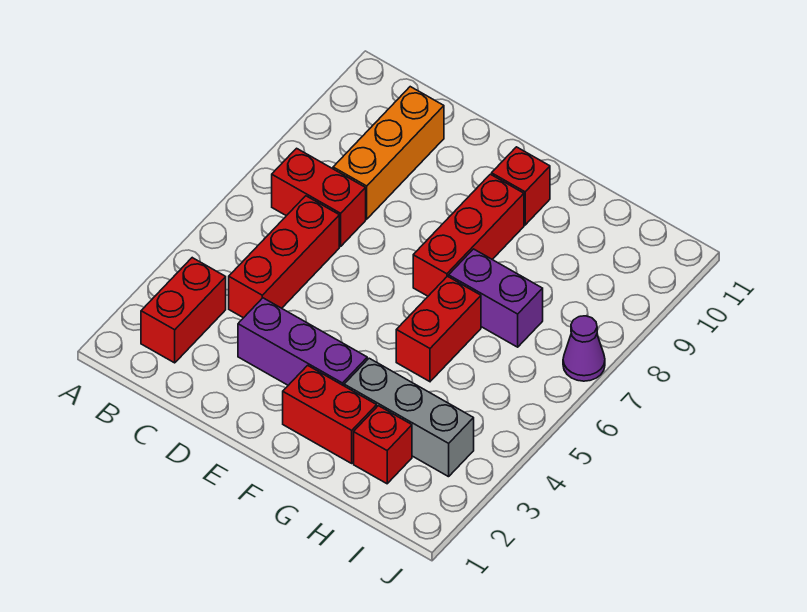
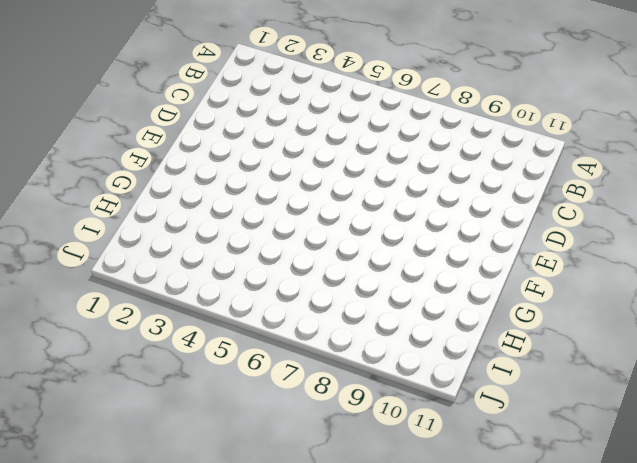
none -> red 1x2 brick [141,258,226,363]
none -> red 1x2 brick [272,148,366,246]
none -> red 1x3 brick [229,196,339,318]

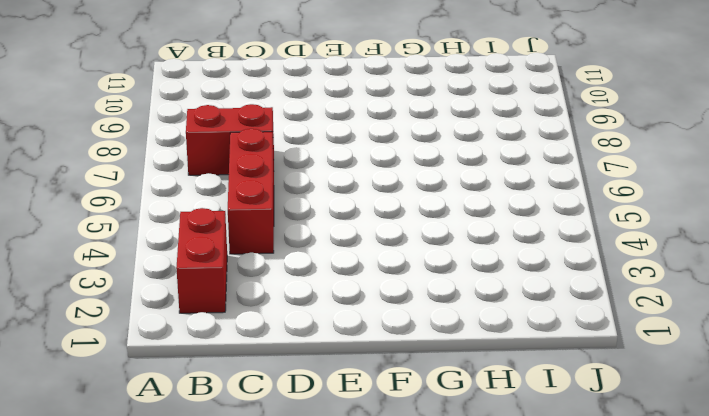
none -> orange 1x3 brick [333,87,444,219]
none -> purple 1x3 brick [238,298,367,386]
none -> red 1x2 brick [283,365,377,463]

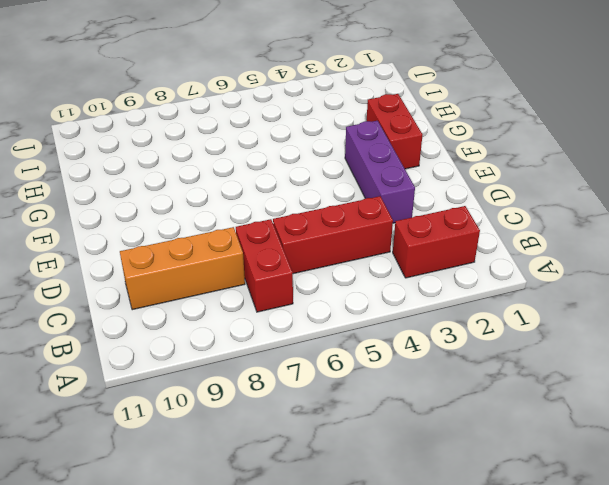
none -> red 1x3 brick [413,174,524,296]
none -> red 1x1 brick [492,147,550,225]
none -> grey 1x3 brick [344,358,474,477]

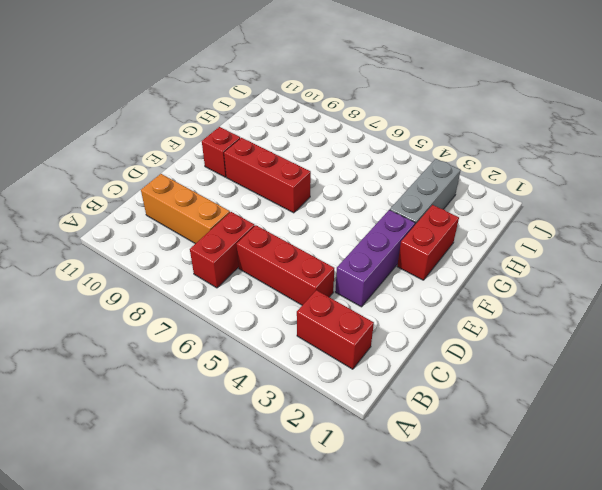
none -> red 1x2 brick [396,276,481,382]
none -> purple 1x2 brick [449,249,543,347]
none -> red 1x1 brick [354,406,412,484]

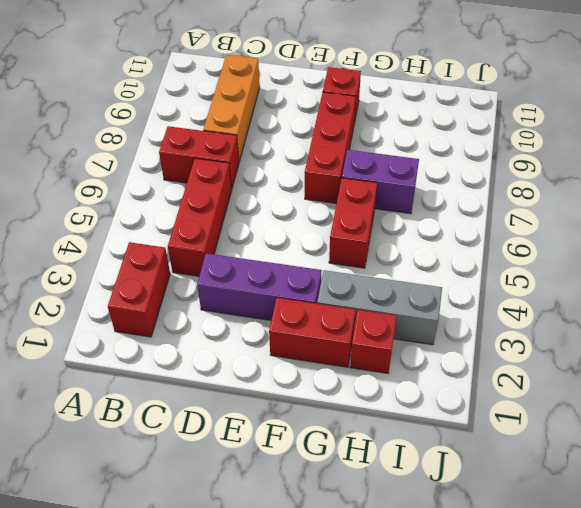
none -> purple 1x1 cone [563,316,605,381]

